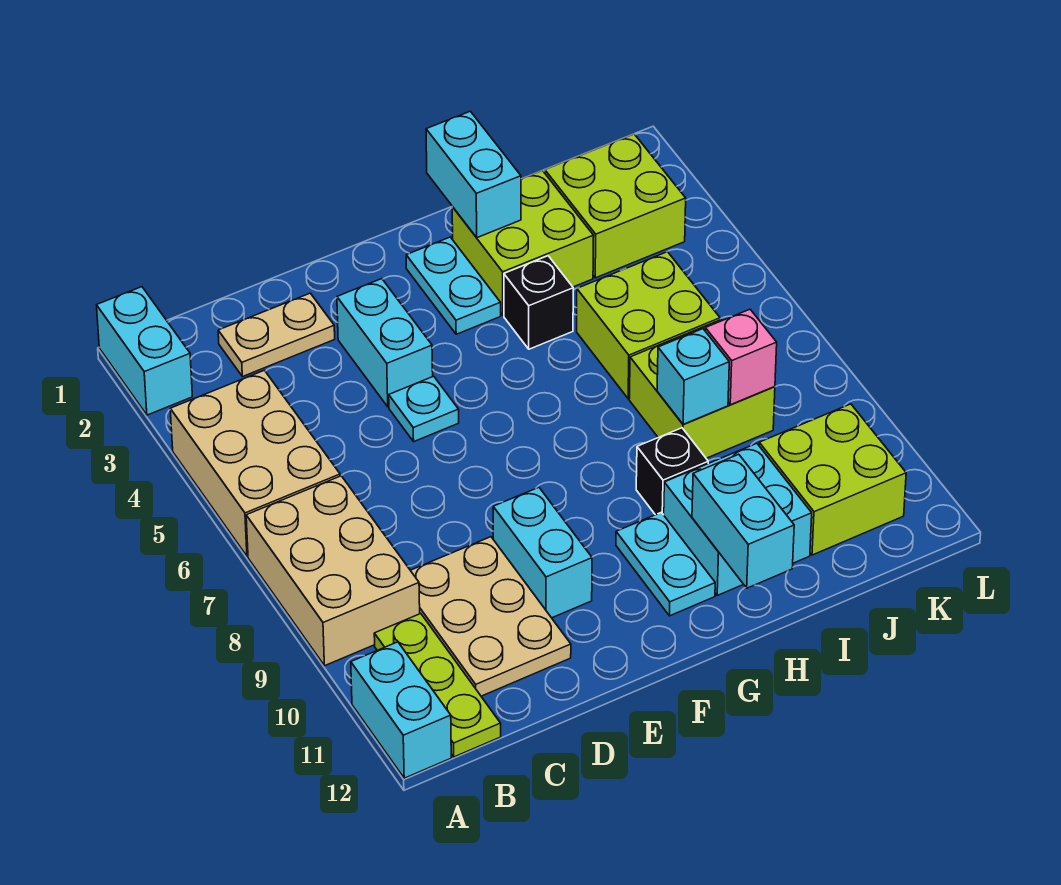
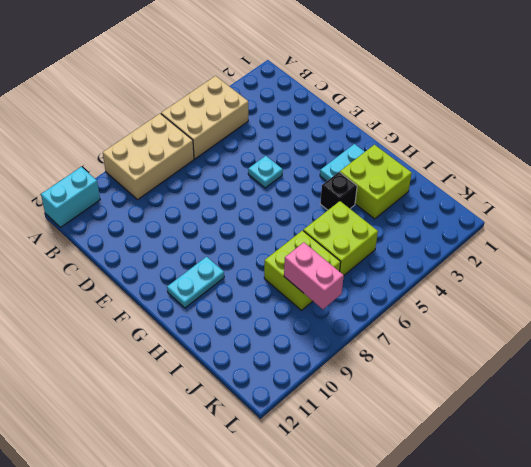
pink 1x2 brick [284,242,344,309] -> pink 1x1 brick [705,309,777,405]
none -> cyan 1x2 brick [97,287,192,415]
none -> lime 1x3 plate [374,614,501,757]
none -> tan 1x2 plate [218,293,335,377]

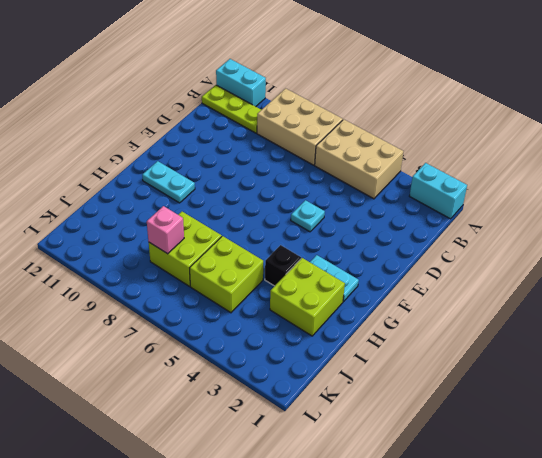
none -> tan 1x2 plate [218,293,335,377]
none -> tan 2x3 plate [410,537,571,696]
none -> cyan 1x2 brick [337,279,433,407]

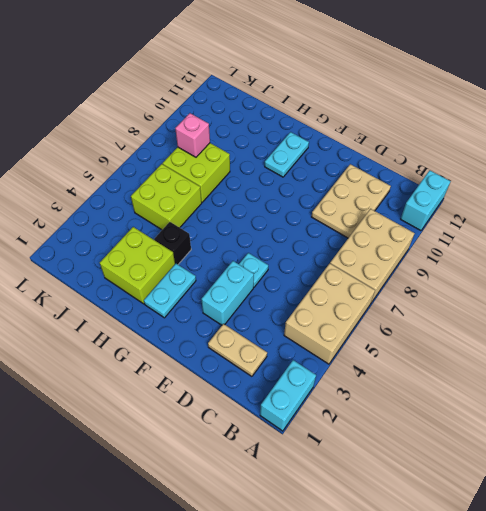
none -> lime 1x3 plate [374,614,501,757]
none -> cyan 1x2 brick [493,487,592,618]
none -> black 1x1 brick [636,428,708,515]

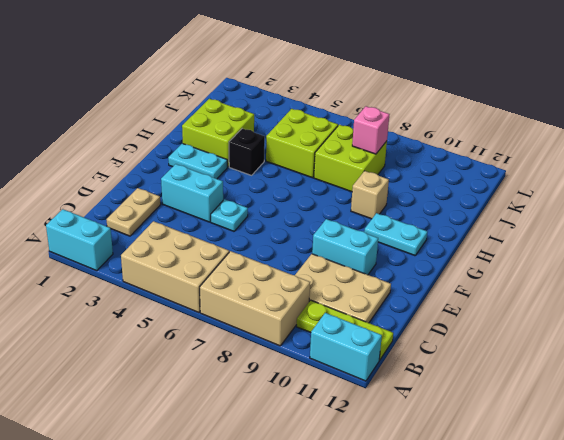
tan 1x1 brick [351,171,389,219] -> black 1x1 brick [636,428,708,515]
none -> cyan 2x2 brick [664,443,812,595]
none -> lime 2x2 brick [545,134,686,278]
none -> lime 2x2 brick [759,404,906,555]

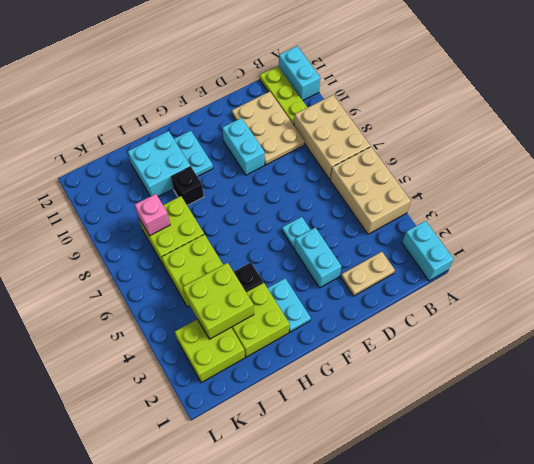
lime 2x2 brick [183,263,254,339] -> lime 2x2 brick moved to [759,404,906,555]
none -> cyan 1x2 brick [426,111,521,238]
none -> cyan 1x2 brick [692,454,794,588]
none -> cyan 1x1 brick [657,329,729,424]

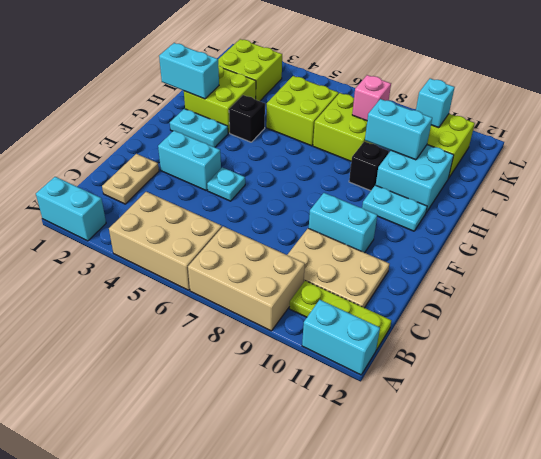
cyan 1x2 brick [365,99,432,160] -> cyan 1x2 brick moved to [692,454,794,588]
cyan 1x1 brick [416,79,455,128] -> cyan 1x1 brick moved to [657,329,729,424]

